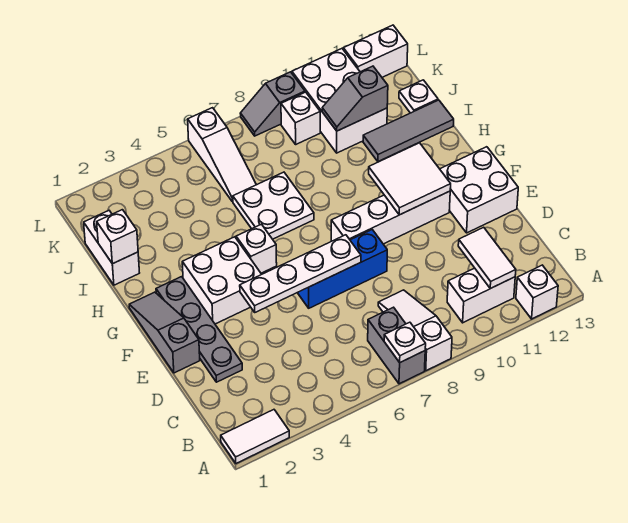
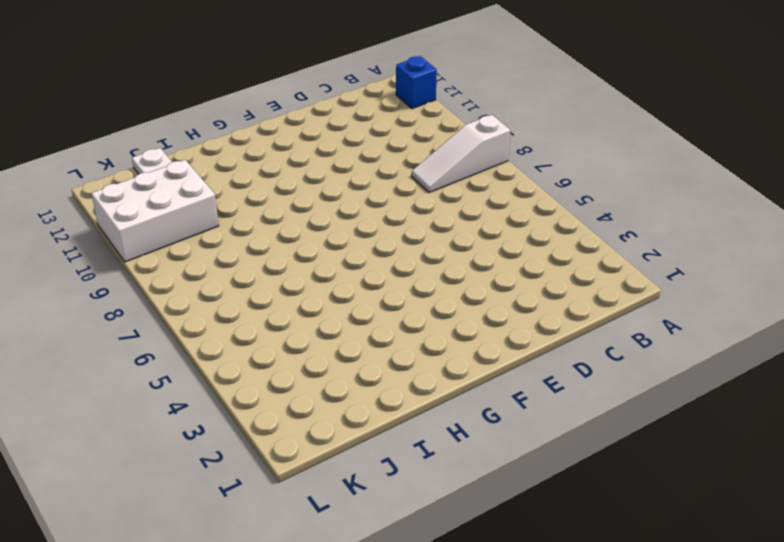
blue 1x1 brick [396,56,437,109] -> white 1x1 brick [516,265,558,319]
none -> white 1x2 tile [221,410,289,463]
none -> grey 1x2 brick [368,307,425,384]
none -> white 1x2 brick [447,268,515,323]

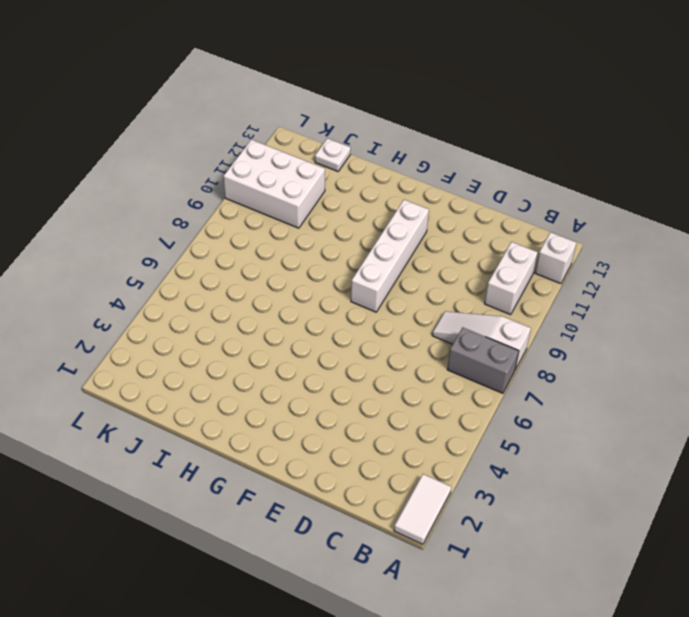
none -> grey 1x4 plate [156,277,242,382]
none -> grey 1x3 slope [129,292,200,373]
none -> blue 1x3 brick [297,230,387,308]

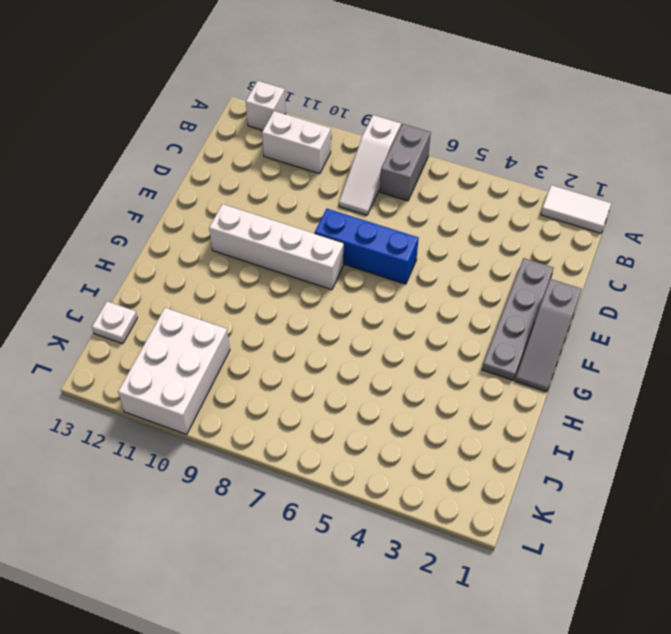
none -> white 2x2 brick [440,147,518,233]
none -> white 2x2 brick [182,237,262,324]
none -> white 1x1 brick [236,224,277,273]

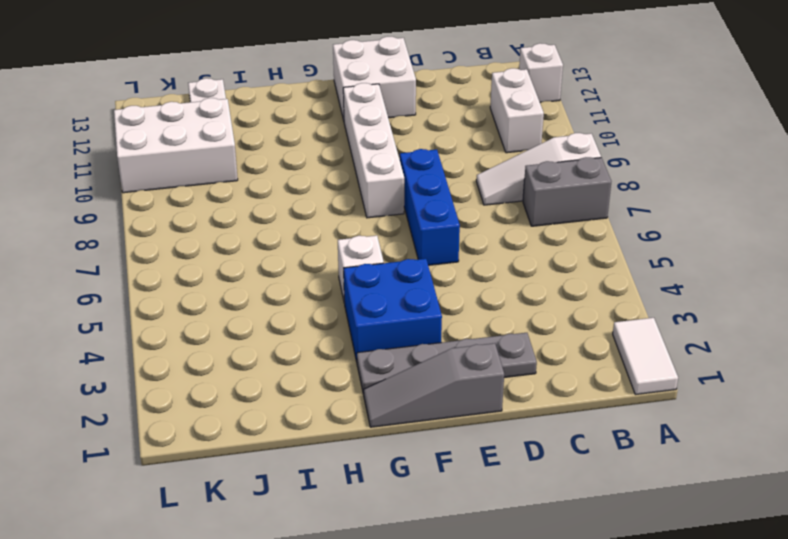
blue 2x2 brick [344,259,442,361] -> white 2x2 brick [182,237,262,324]
none -> white 2x2 plate [233,172,314,239]
none -> white 1x2 brick [84,211,139,285]
none -> grey 1x3 tile [363,100,454,161]

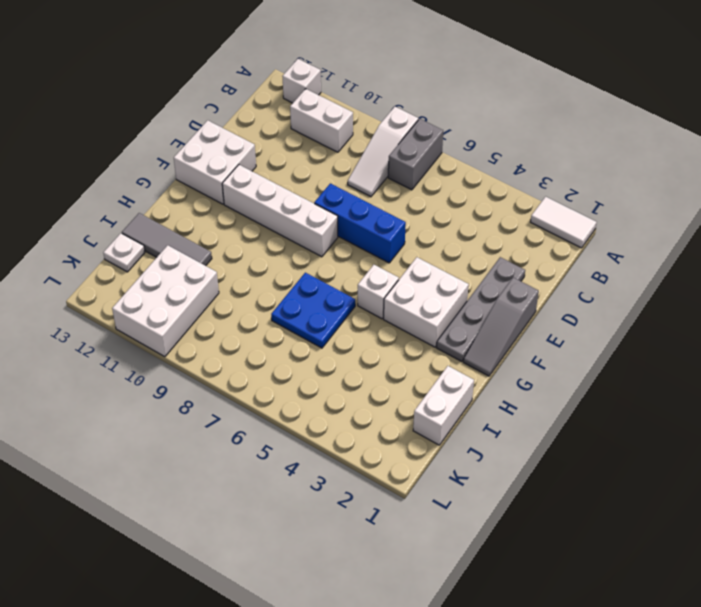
blue 2x2 plate [271,273,355,348] -> white 2x2 plate [233,172,314,239]
none -> white 1x3 slope [188,108,256,202]
none -> white 1x1 brick [281,92,320,144]
none -> grey 1x2 slope [240,72,305,136]

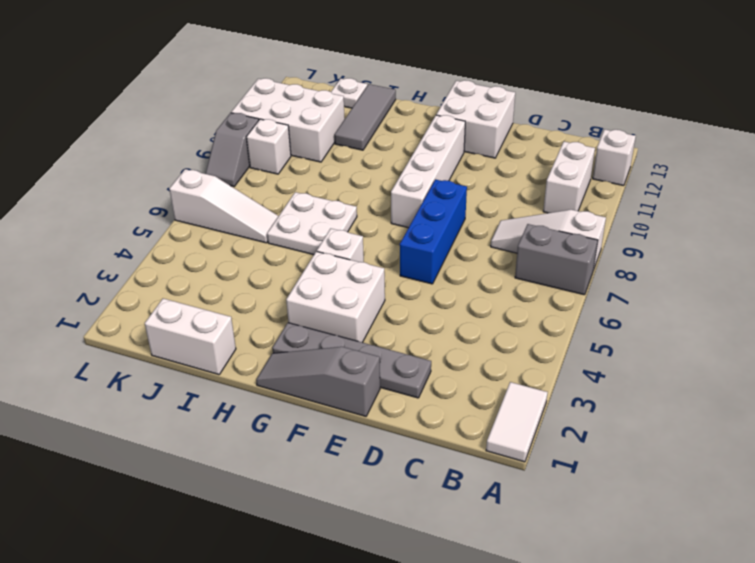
none -> white 1x2 brick [343,25,408,77]
none -> white 1x1 plate [384,322,426,362]
none -> white 1x2 tile [458,227,516,289]

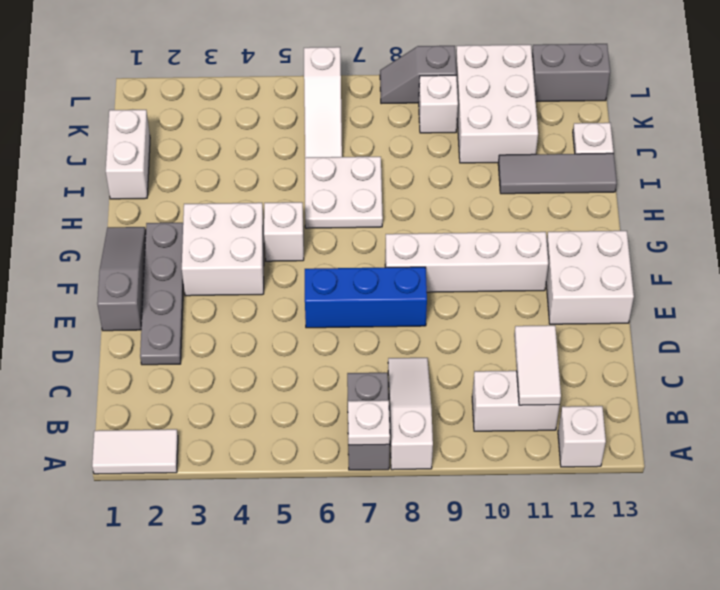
grey 1x2 brick [532,44,610,101] -> white 1x2 brick [343,25,408,77]
none -> white 1x4 plate [240,235,361,312]
none -> white 2x2 tile [369,143,451,215]
none -> white 1x1 brick [97,210,138,264]

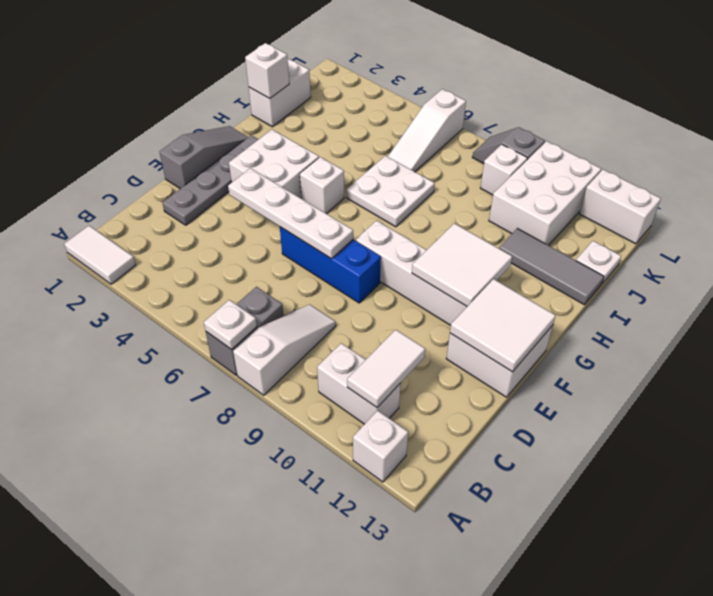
white 2x2 tile [450,279,556,372] -> none
none -> grey 1x2 slope [322,66,388,131]

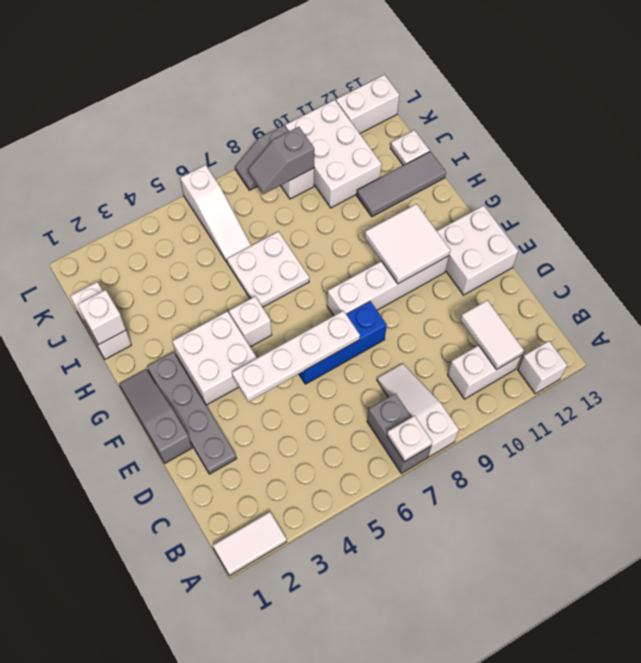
grey 1x2 slope [248,127,314,194] -> grey 1x2 slope moved to [322,66,388,131]

